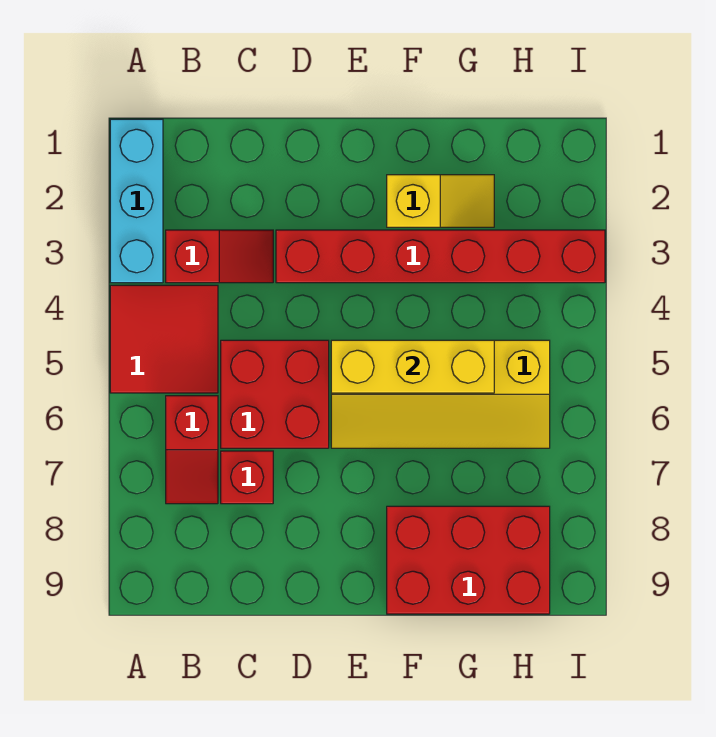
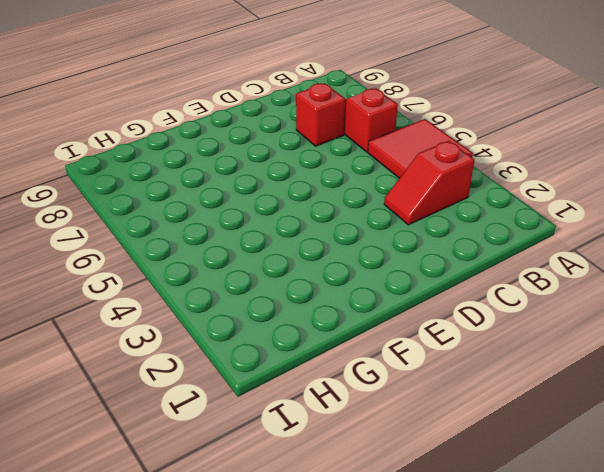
none -> cyan 1x3 brick [110,119,163,283]
none -> red 2x2 brick [221,340,329,448]

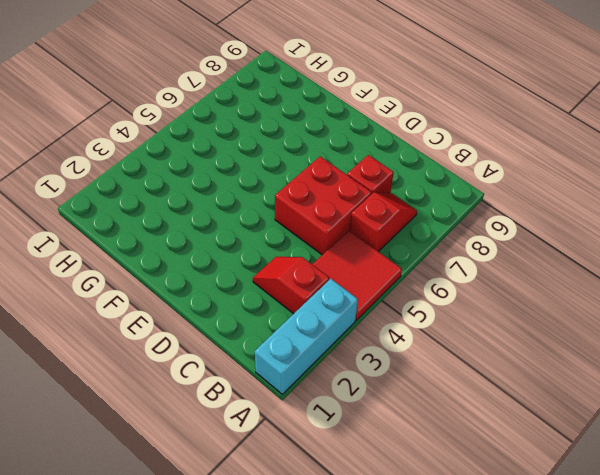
none -> red 1x6 brick [276,230,605,283]
none -> yellow 2x4 slope [331,340,550,448]

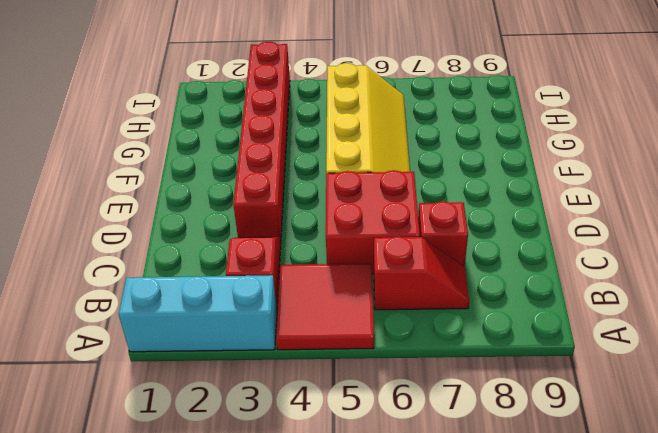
none -> yellow 1x2 slope [387,175,494,227]
none -> red 2x3 brick [387,506,550,614]

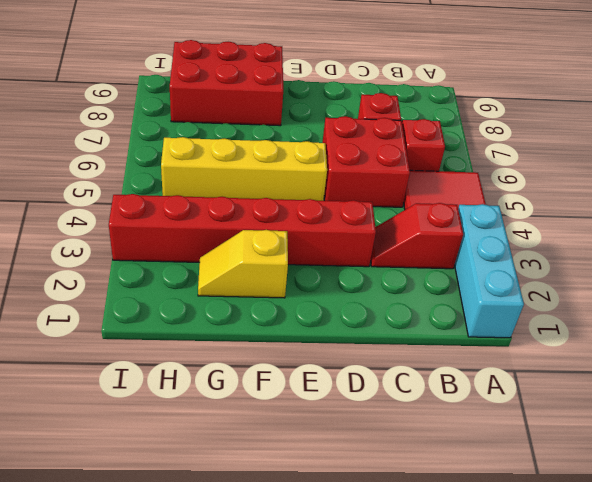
none -> yellow 1x3 brick [331,340,494,393]

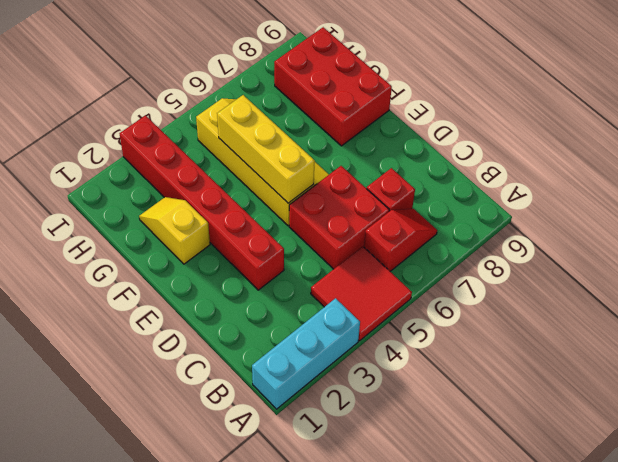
none -> red 1x2 slope [166,230,273,283]

